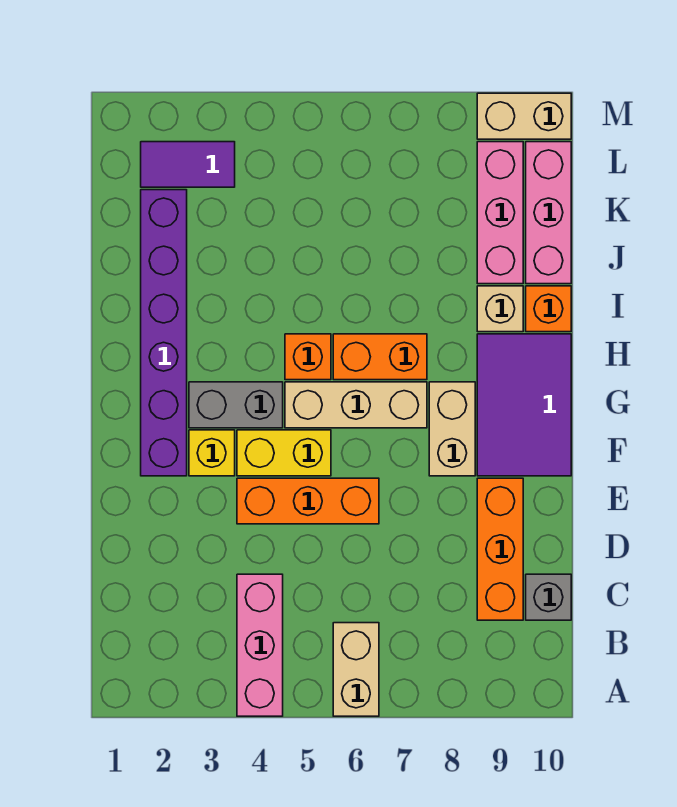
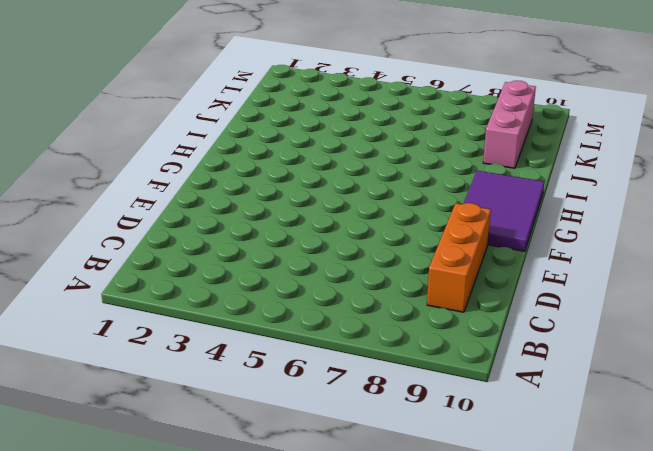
none -> pink 1x3 brick [237,574,283,716]
none -> tan 1x2 brick [333,623,379,716]
none -> grey 1x1 brick [526,574,571,620]

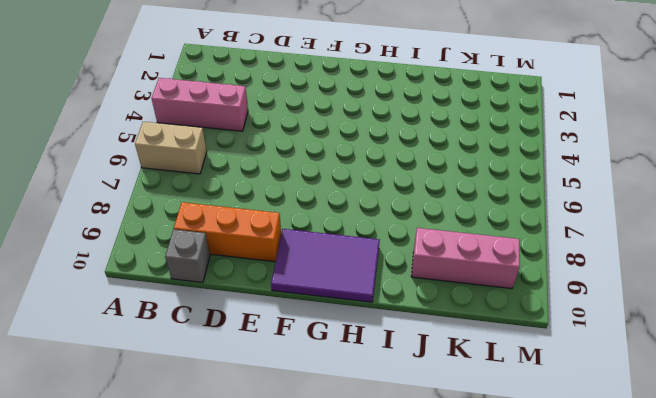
none -> orange 1x3 brick [237,478,379,524]
none -> purple 1x6 brick [141,190,187,476]
none -> yellow 1x1 brick [189,430,235,476]

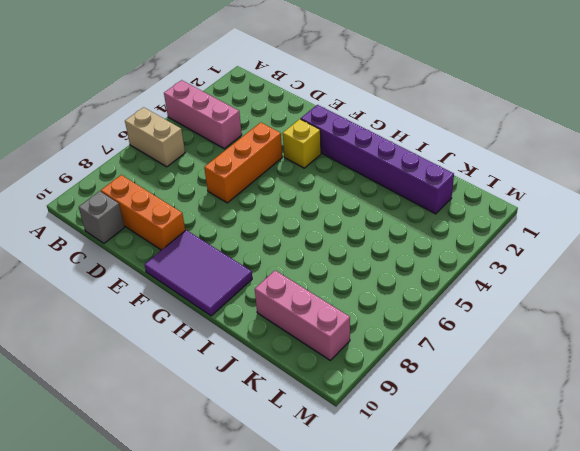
none -> yellow 1x2 brick [237,430,331,476]
none -> tan 1x2 brick [429,382,475,476]
none -> grey 1x2 brick [189,382,283,428]

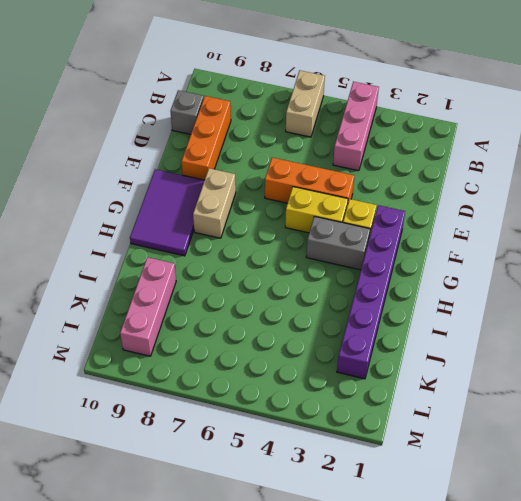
none -> tan 1x3 brick [285,382,427,428]
none -> orange 1x1 brick [285,334,331,380]
none -> orange 1x2 brick [333,334,427,380]

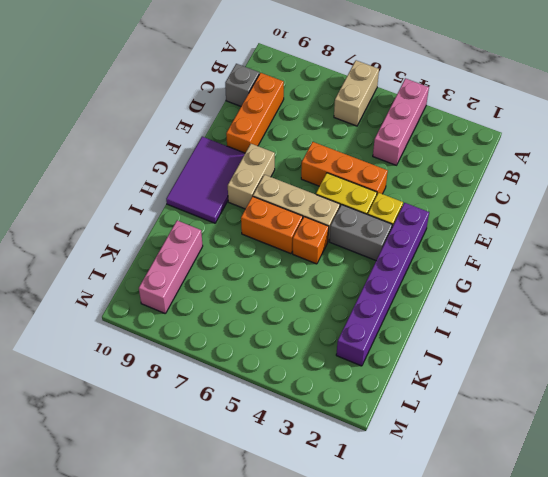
none -> tan 1x1 brick [477,286,523,332]
none -> orange 1x1 brick [526,286,571,332]
none -> pink 1x3 brick [526,142,571,284]

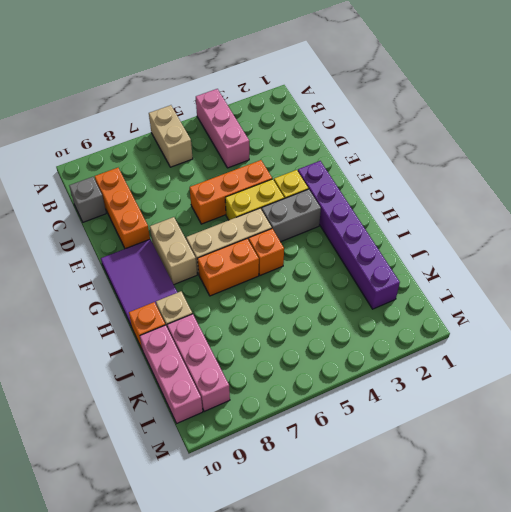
none -> purple 1x2 tile [141,142,235,187]
none -> tan 1x2 brick [477,93,571,139]

